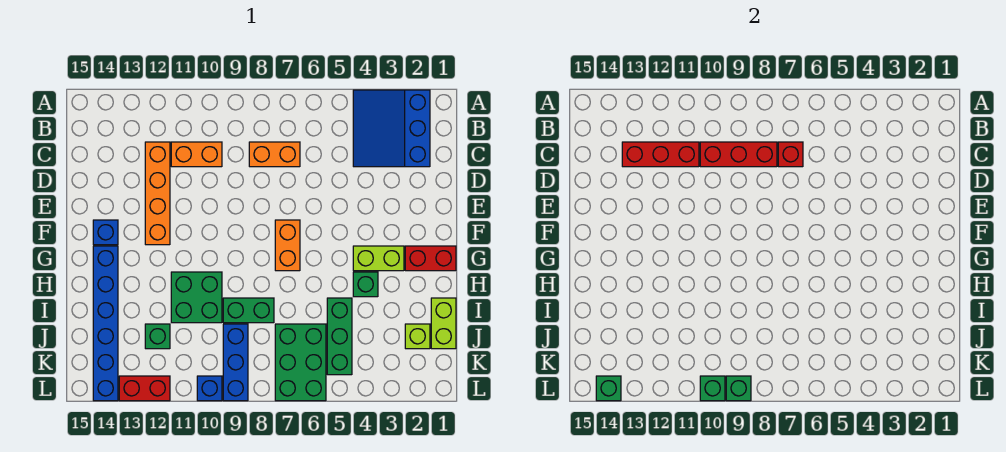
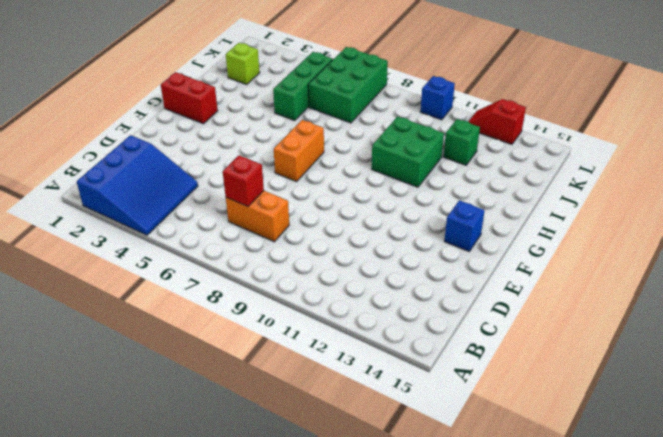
red 1x2 slope [468,99,526,144] -> red 1x2 brick [119,376,170,401]
none -> orange 1x2 brick [171,142,222,167]
none -> orange 1x4 brick [145,142,170,245]
none -> lime 1x2 brick [353,246,404,271]

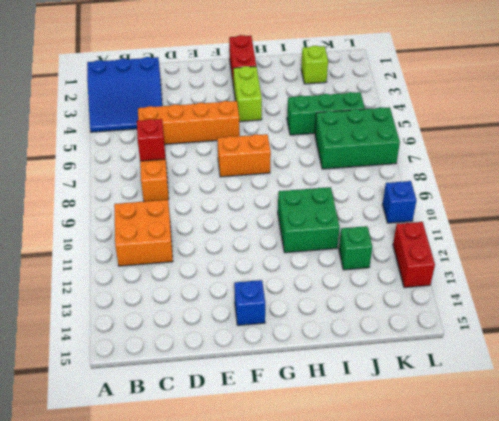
orange 2x2 brick [114,200,173,266] -> orange 1x2 brick [171,142,222,167]
orange 1x4 brick [138,101,240,144] -> orange 1x4 brick moved to [145,142,170,245]
none -> blue 1x6 brick [93,246,118,401]
none -> green 1x1 brick [353,272,378,297]
none -> lime 1x2 brick [431,298,456,349]

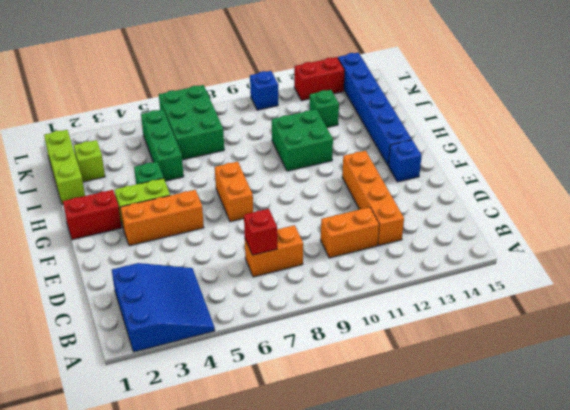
orange 1x3 brick [120,190,204,246] -> none
lime 1x3 brick [44,130,85,204] -> lime 1x2 brick [431,298,456,349]
none -> green 1x2 brick [223,298,274,323]
none -> blue 1x3 brick [223,324,248,401]
none -> red 1x3 brick [700,142,777,167]

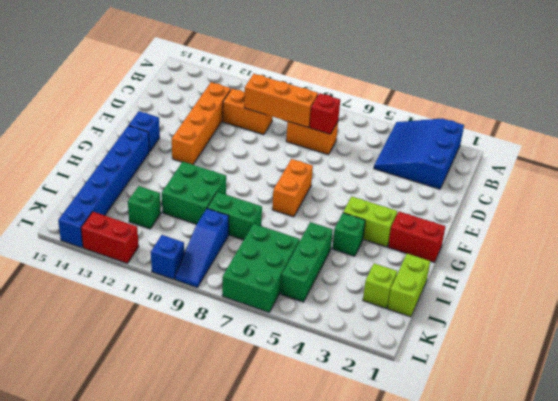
orange 1x3 brick [244,74,318,127] -> red 1x3 brick [700,142,777,167]
blue 1x3 slope [175,209,229,287] -> blue 1x3 brick [223,324,248,401]
none -> red 1x3 brick [622,142,699,167]
none -> green 1x1 brick [726,376,751,401]
none -> green 1x1 brick [700,376,725,401]

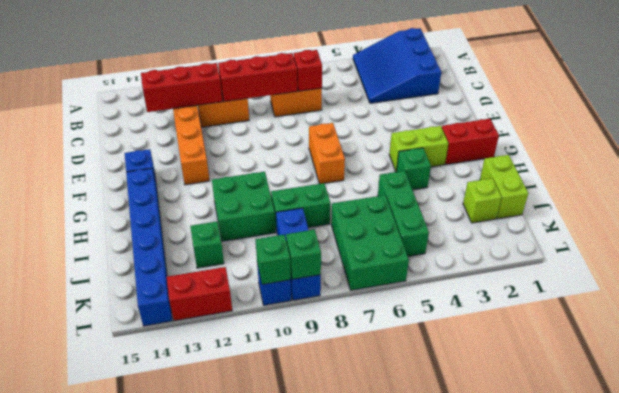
none -> green 1x1 brick [596,376,621,401]

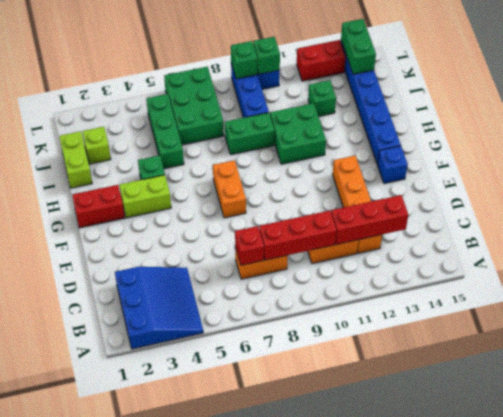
green 1x2 brick [341,19,376,74] -> green 1x1 brick [596,376,621,401]

